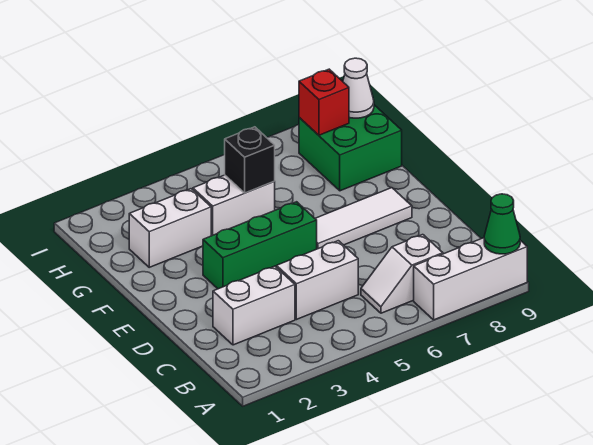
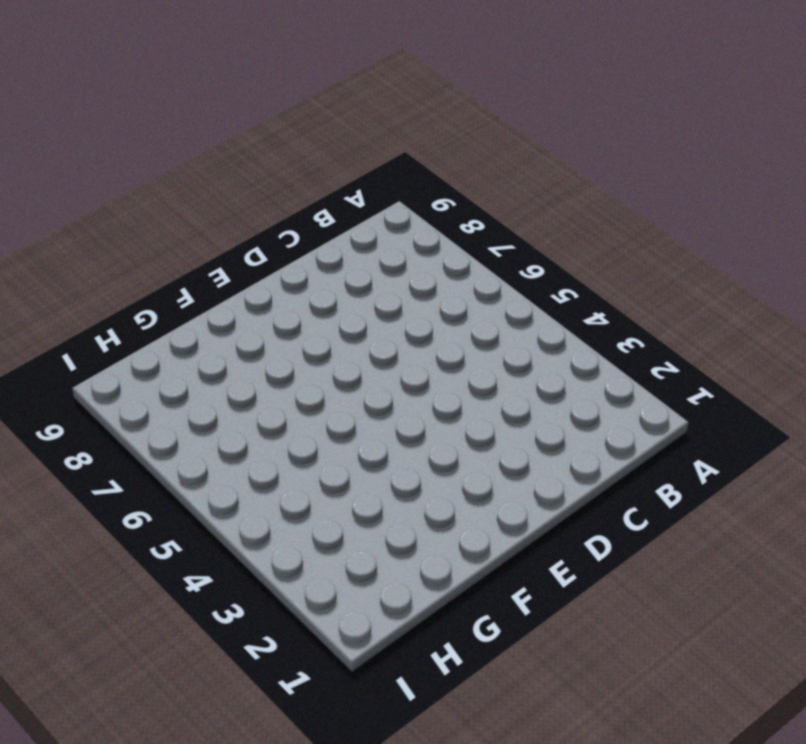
none -> white 1x3 brick [414,238,527,320]
none -> white 1x2 slope [361,235,443,313]
none -> white 1x2 brick [213,266,295,345]

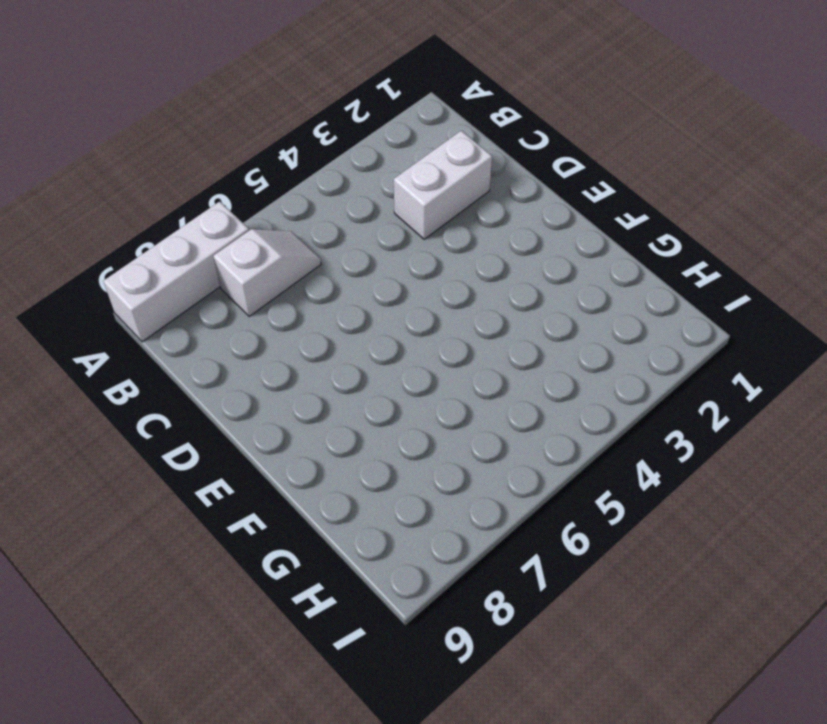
none -> white 1x2 brick [277,241,358,320]
none -> green 1x3 brick [203,202,317,289]
none -> white 1x3 tile [315,188,412,249]

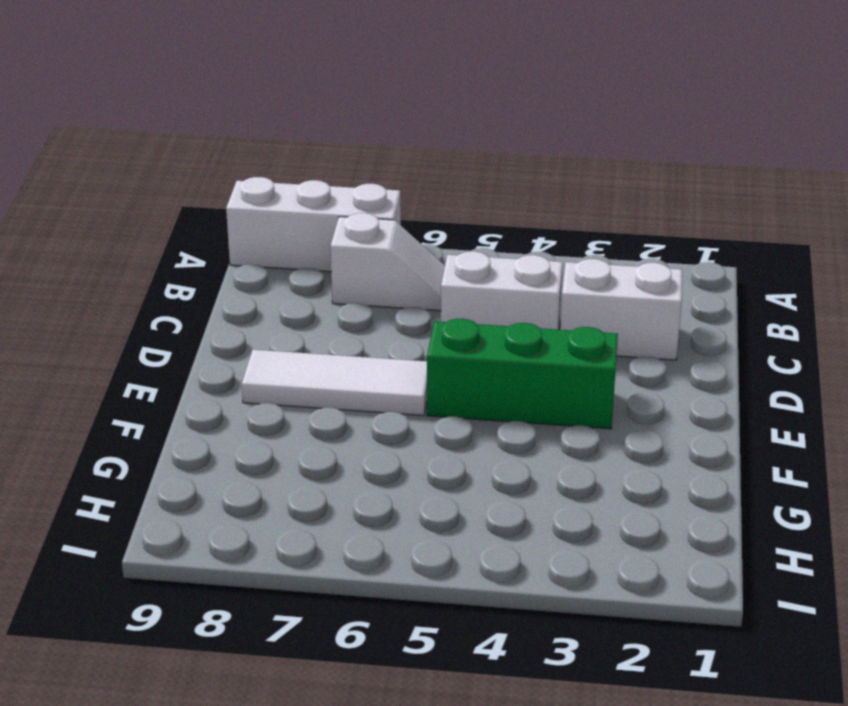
none -> white 1x2 brick [129,189,211,267]
none -> white 1x2 brick [193,175,275,236]
none -> green 2x2 brick [299,105,402,191]

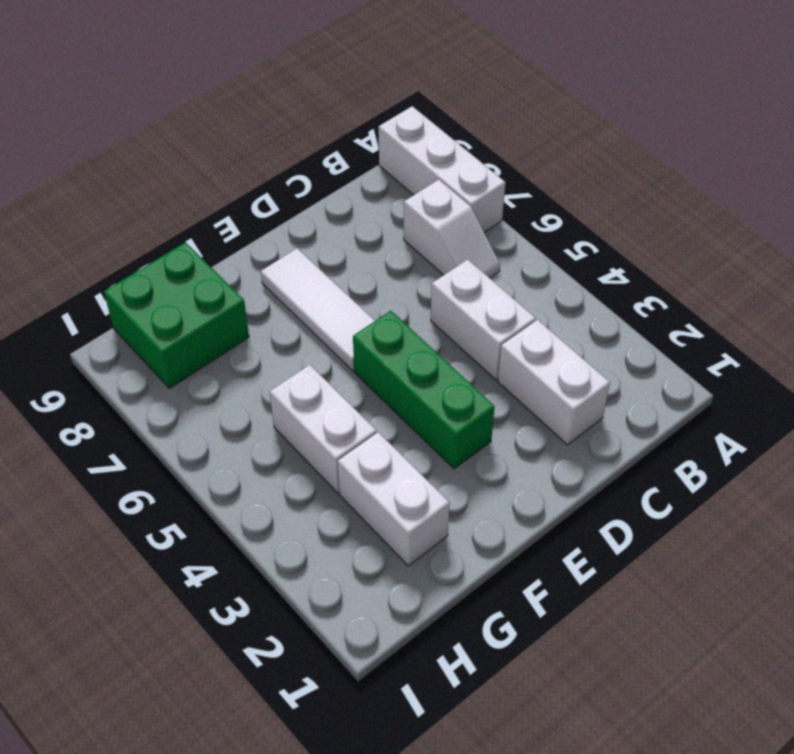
none -> green 1x1 cone [484,194,520,254]
none -> black 1x1 brick [225,127,275,193]
none -> red 1x1 brick [299,69,349,135]

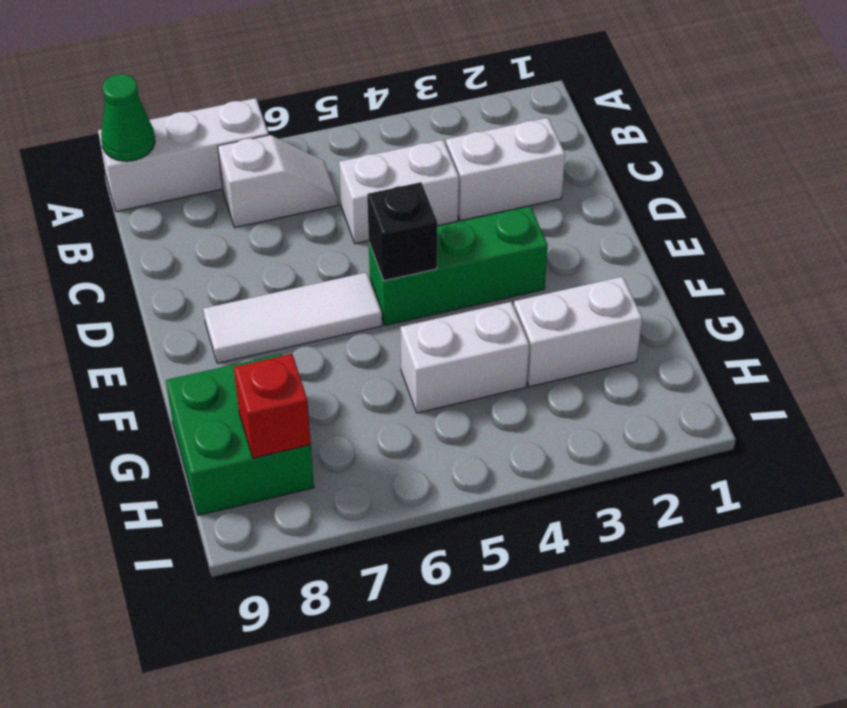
black 1x1 brick [367,182,437,281] -> black 1x1 brick moved to [225,127,275,193]
none -> white 1x1 cone [343,58,374,118]

